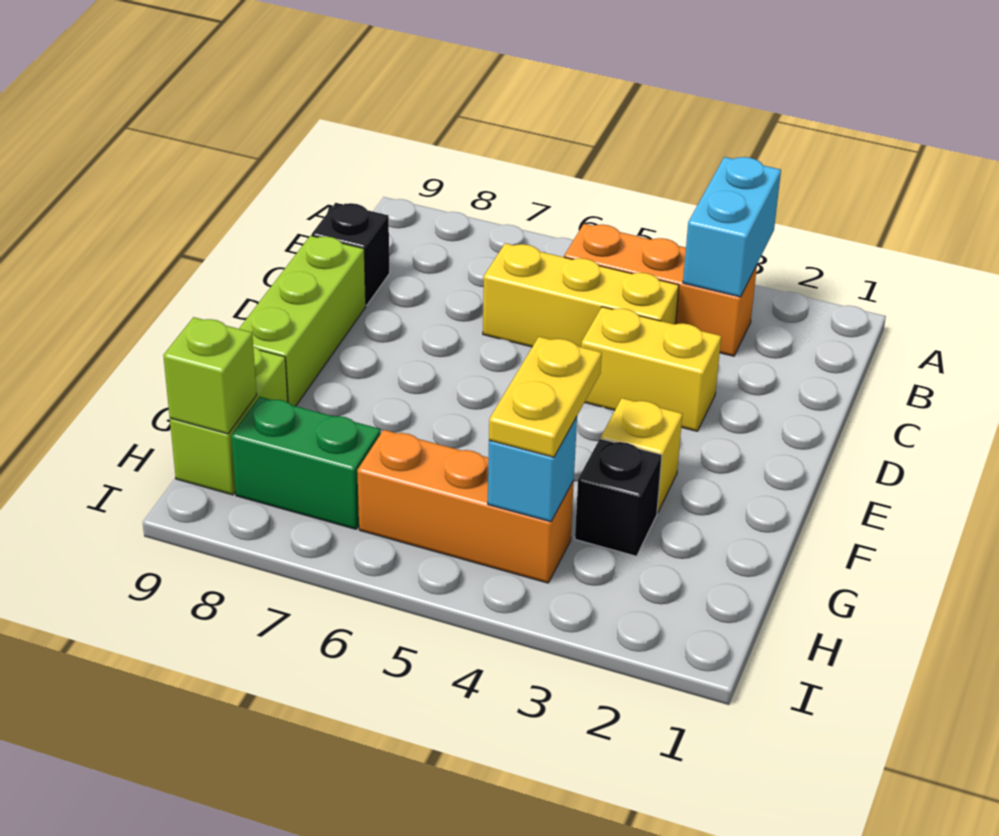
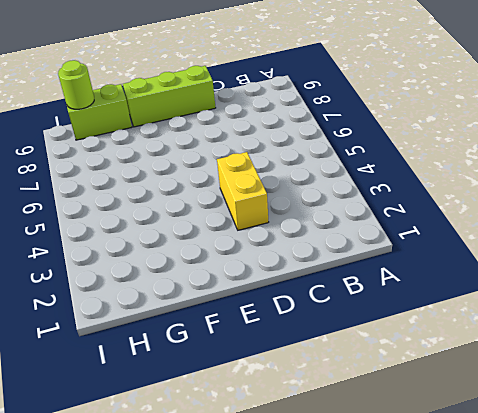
lime 1x1 round brick [58,60,94,109] -> lime 1x1 brick [163,317,257,434]
none -> orange 1x3 brick [564,224,757,356]
none -> yellow 1x3 brick [483,243,679,347]
none -> black 1x1 brick [312,203,390,305]

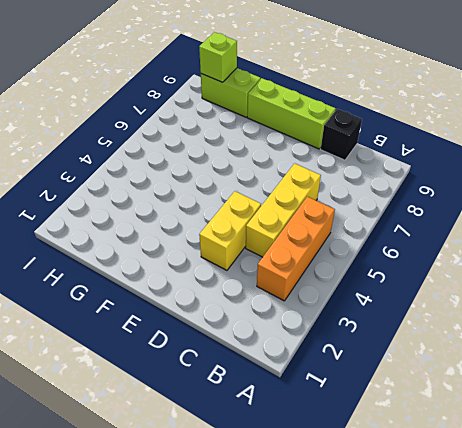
none -> yellow 1x1 brick [601,398,683,513]
none -> black 1x1 brick [575,439,662,556]
none -> orange 1x3 brick [357,430,574,583]

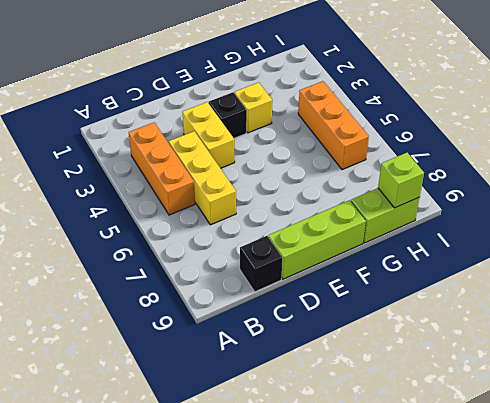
black 1x1 brick [209,92,247,138] -> black 1x1 brick moved to [575,439,662,556]
none -> green 1x2 brick [231,397,381,529]
none -> cyan 1x2 brick [683,157,781,297]
none -> cyan 1x1 brick [488,417,577,522]

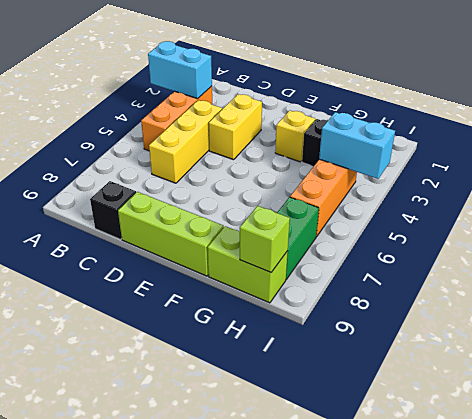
cyan 1x2 brick [319,112,395,179] -> cyan 1x1 brick [488,417,577,522]
none -> yellow 1x2 plate [489,337,602,457]

